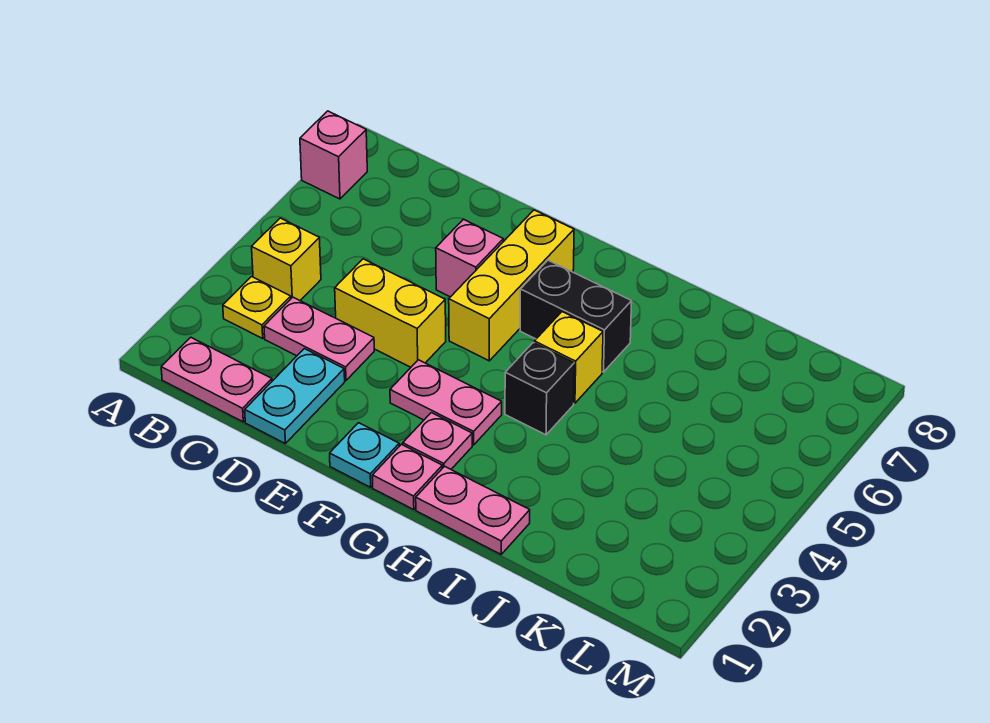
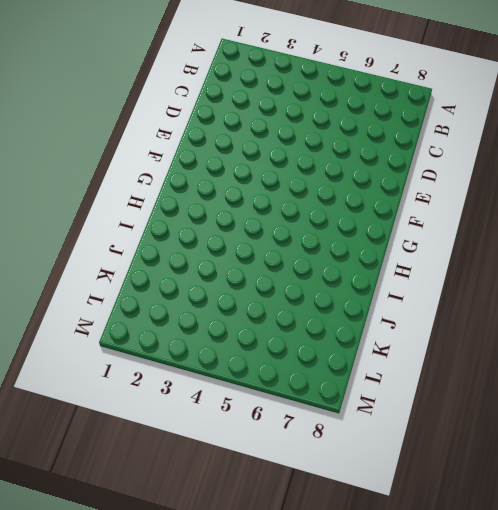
none -> pink 1x1 brick [300,111,367,199]
none -> pink 1x2 plate [161,337,272,422]
none -> yellow 1x1 plate [223,277,291,338]

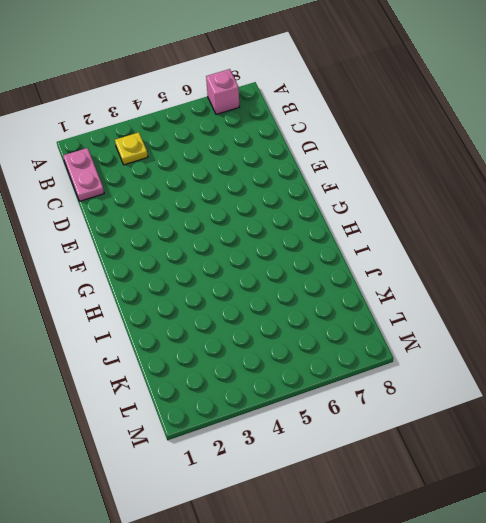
none -> yellow 1x1 brick [252,218,321,300]
none -> pink 1x2 plate [264,297,374,380]
none -> cyan 1x2 plate [245,349,345,443]

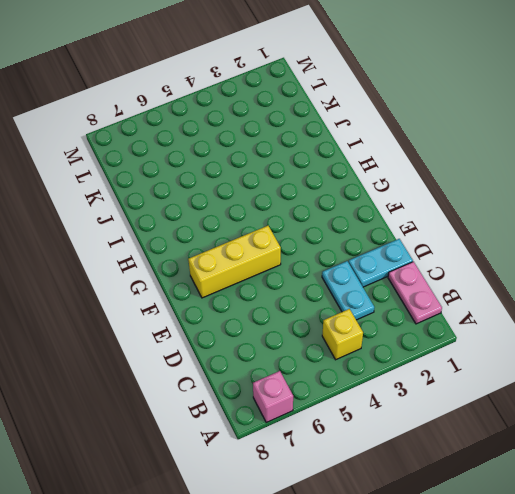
cyan 1x2 plate [322,261,374,320] -> pink 1x2 plate [264,297,374,380]
none -> yellow 1x1 plate [223,277,291,338]
none -> yellow 1x2 brick [335,259,446,367]
none -> pink 1x1 brick [436,219,503,297]

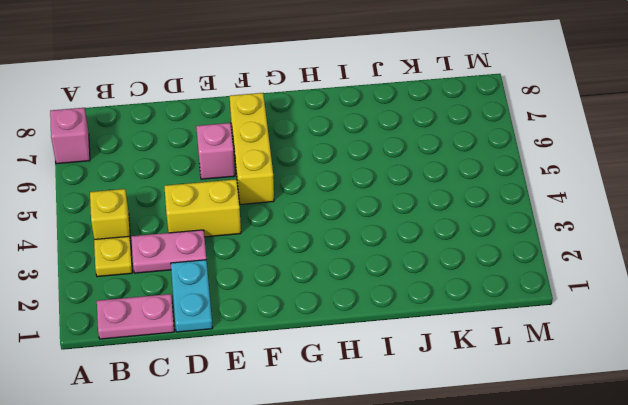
none -> cyan 1x1 plate [330,423,399,487]
none -> pink 1x2 plate [390,360,502,445]
none -> pink 1x1 plate [372,444,442,510]

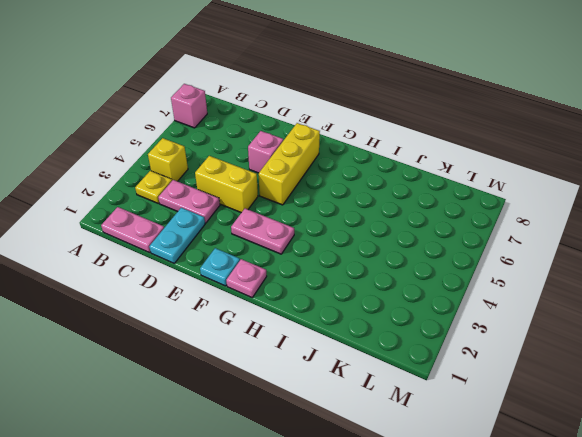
none -> pink 1x1 plate [403,413,472,469]
none -> black 1x2 brick [520,260,632,372]
none -> pink 1x2 plate [416,466,530,554]

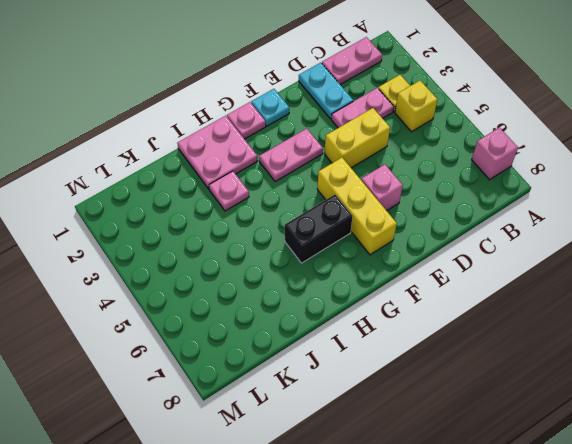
pink 2x2 plate [177,116,257,189] -> pink 1x2 plate [416,466,530,554]
pink 1x1 plate [209,171,249,211] -> pink 1x1 plate moved to [403,413,472,469]
none -> black 1x1 brick [505,343,574,435]
none -> yellow 1x1 brick [534,312,603,403]

